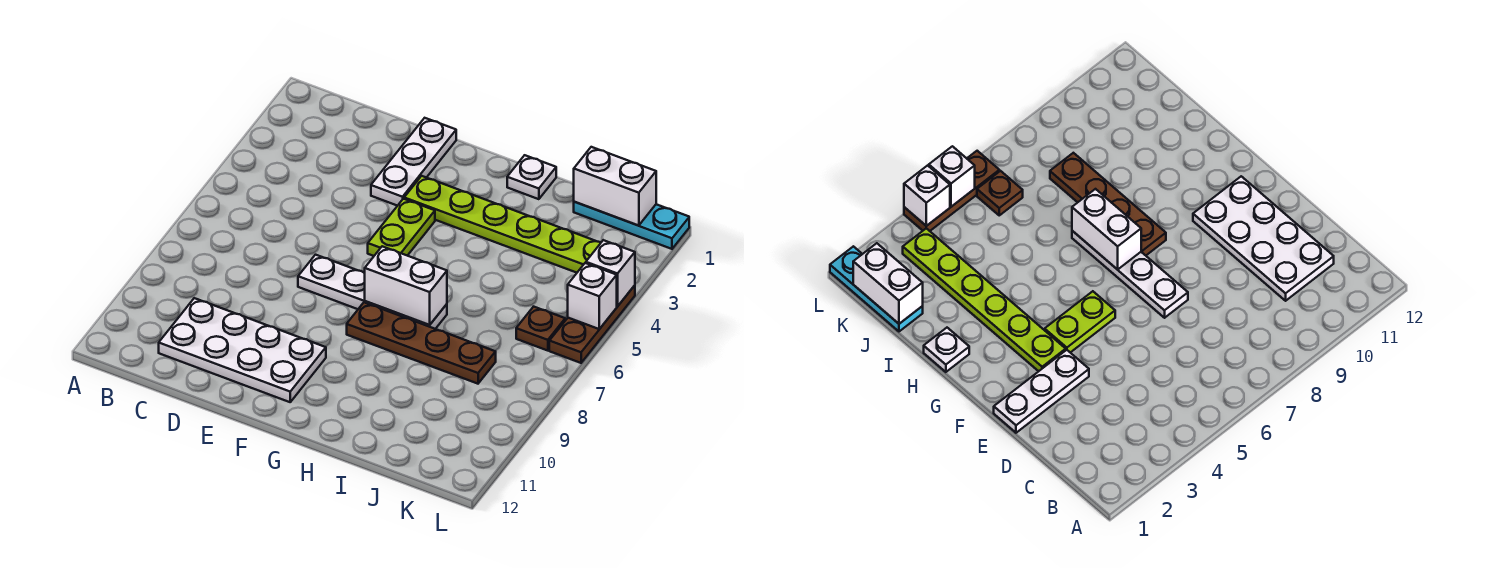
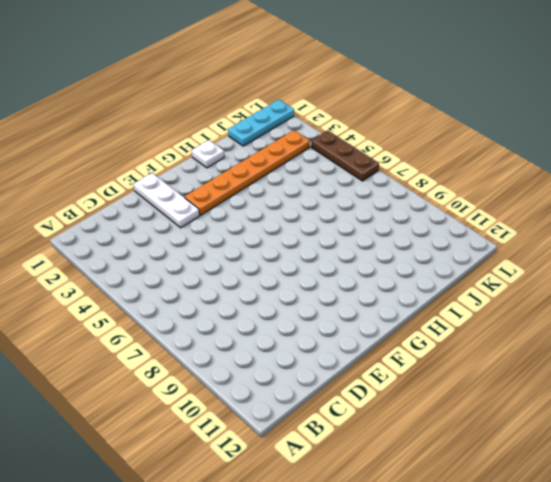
orange 1x6 plate [184,130,310,215] -> lime 1x6 plate [404,176,601,273]
none -> white 2x4 plate [159,298,326,402]
none -> white 1x4 plate [298,255,447,329]
none -> lime 1x2 plate [368,199,435,256]

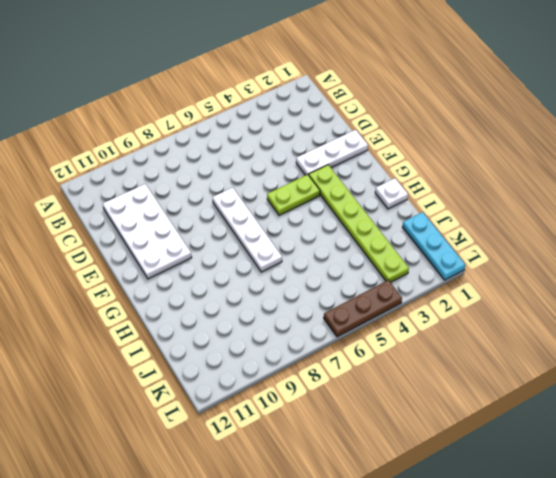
none -> brown 1x4 plate [347,302,496,384]
none -> brown 1x1 plate [516,307,565,351]
none -> white 1x2 brick [365,246,447,325]

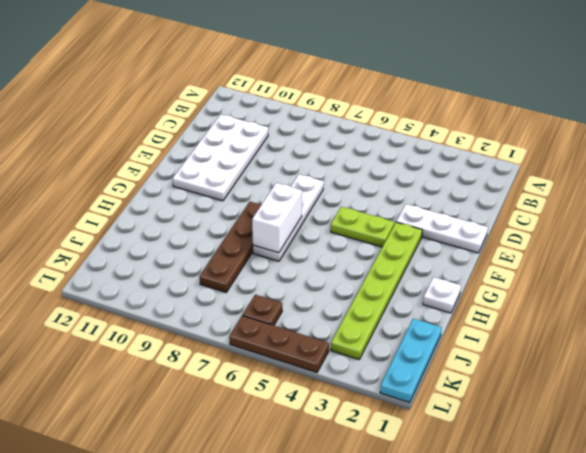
none -> white 1x2 brick [574,147,656,226]
none -> white 1x1 brick [586,240,635,306]
none -> white 1x1 brick [568,263,617,329]

